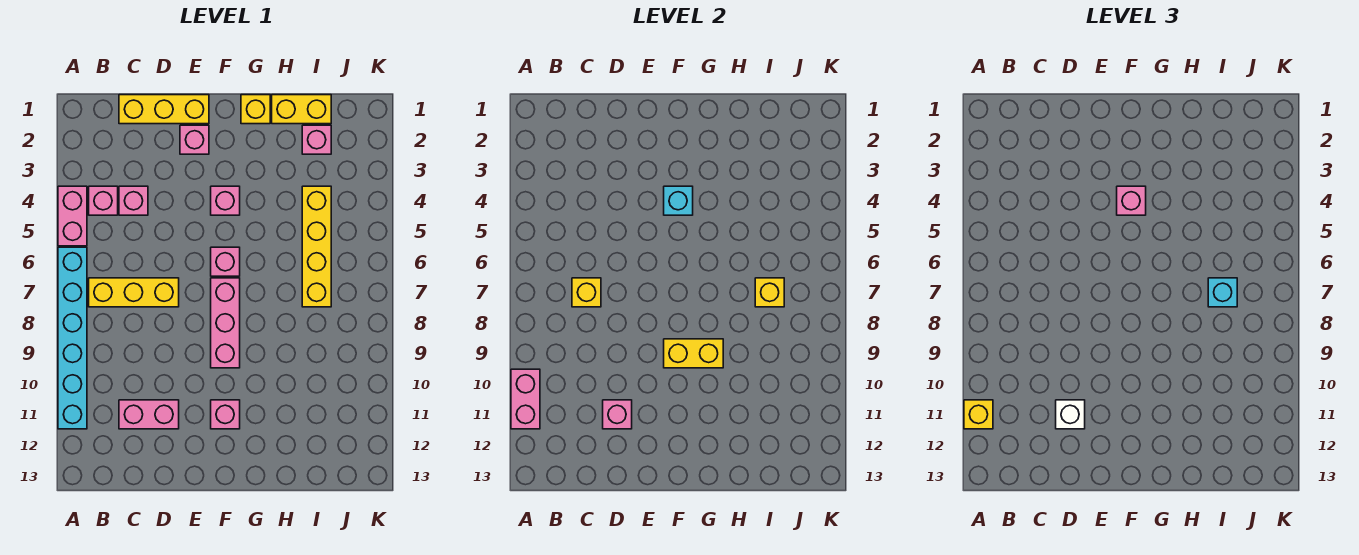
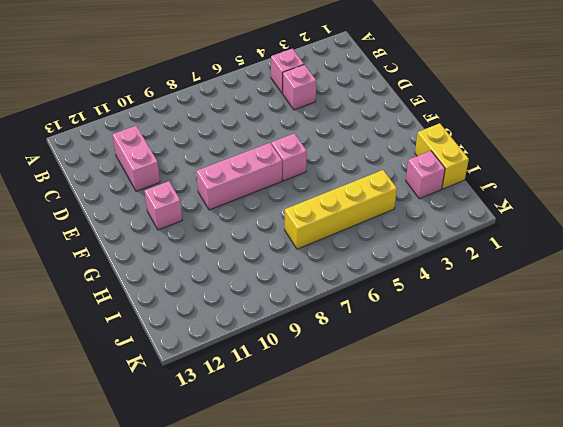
none -> pink 1x2 brick [58,186,87,246]
none -> cyan 1x6 brick [58,247,87,429]
none -> yellow 1x3 brick [89,278,179,307]

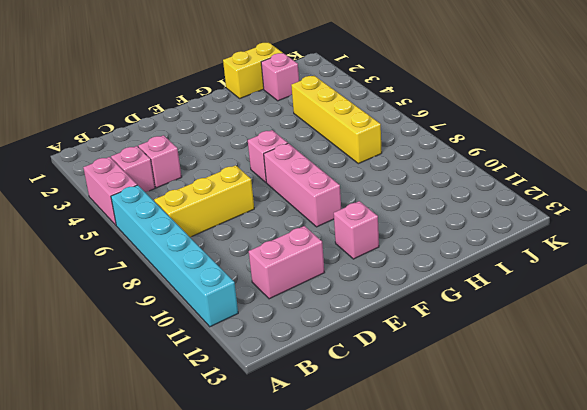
none -> yellow 1x3 brick [119,95,209,124]
none -> pink 1x1 brick [180,125,209,154]
none -> pink 1x1 brick [211,186,240,215]

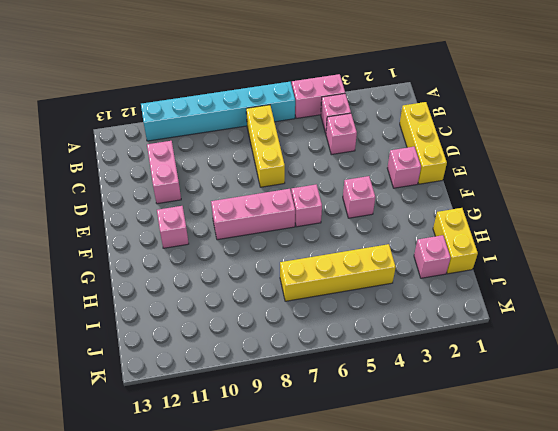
none -> yellow 1x1 brick [241,95,270,124]
none -> pink 1x2 brick [511,369,540,429]
none -> yellow 1x1 brick [572,278,601,307]

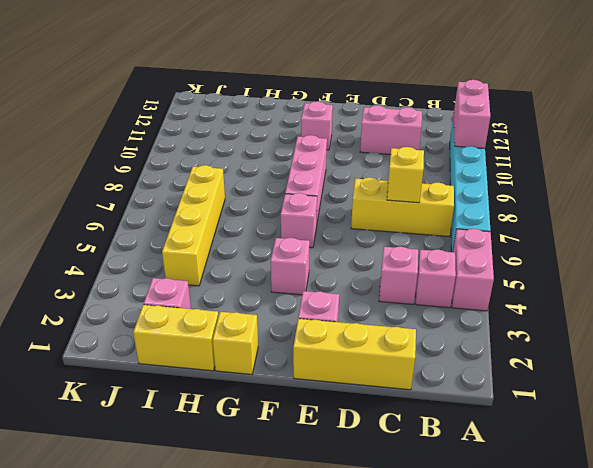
none -> pink 1x1 brick [603,400,632,429]
none -> cyan 1x1 brick [664,186,693,215]
none -> yellow 1x2 brick [664,339,723,368]

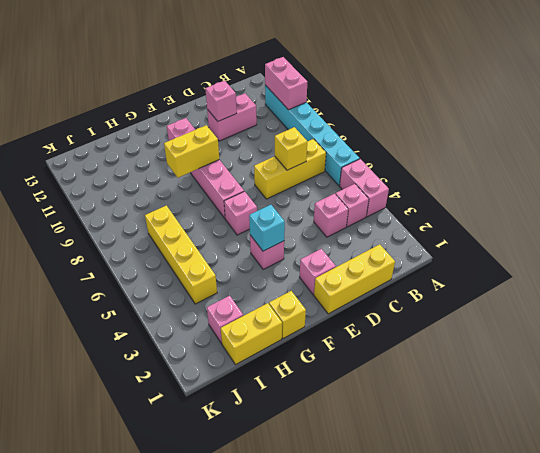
none -> yellow 1x1 brick [755,278,784,307]
none -> yellow 1x1 brick [964,400,993,429]
none -> white 1x1 brick [1056,400,1085,429]

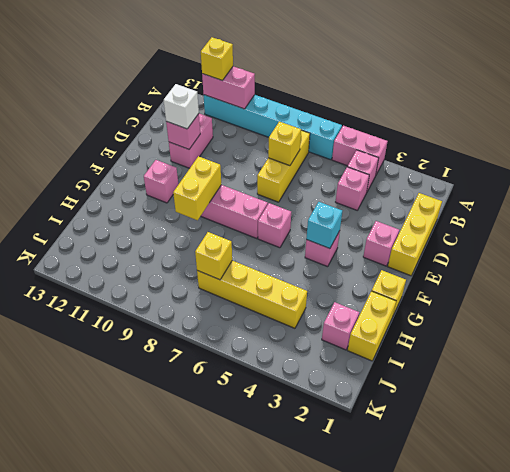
none -> pink 1x1 brick [1117,186,1146,215]
none -> cyan 1x1 brick [1208,278,1237,307]

